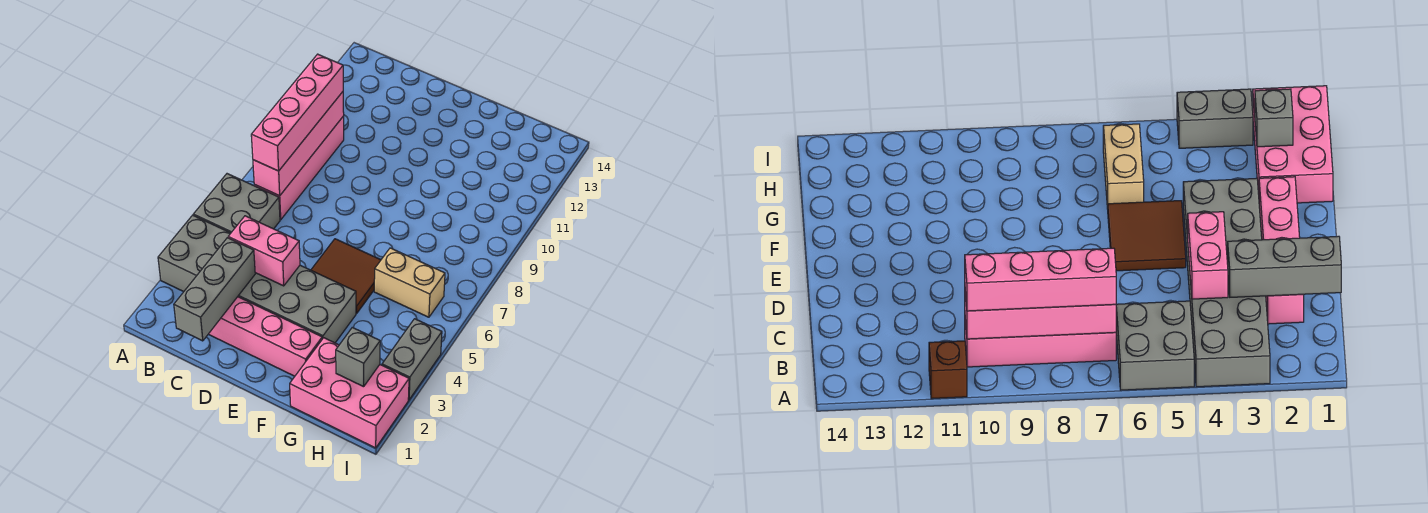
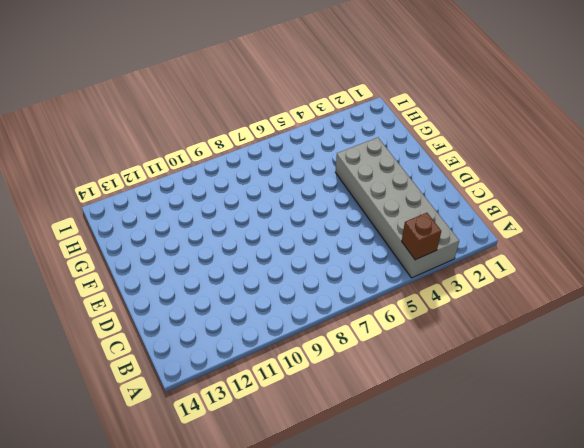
brown 1x1 brick [402,213,441,260] -> brown 1x1 brick moved to [929,341,967,399]
none -> grey 2x2 brick [193,174,280,233]
none -> pink 1x4 brick [254,116,344,220]
none -> pink 1x4 brick [209,297,322,376]

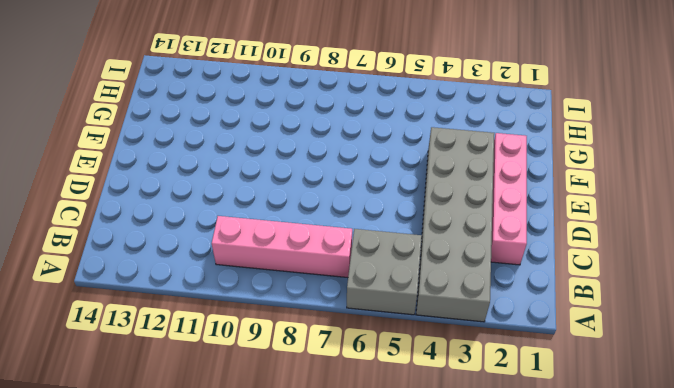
none -> brown 1x1 brick [929,341,967,399]
none -> brown 2x2 tile [311,239,381,313]
none -> pink 2x3 brick [290,338,409,448]

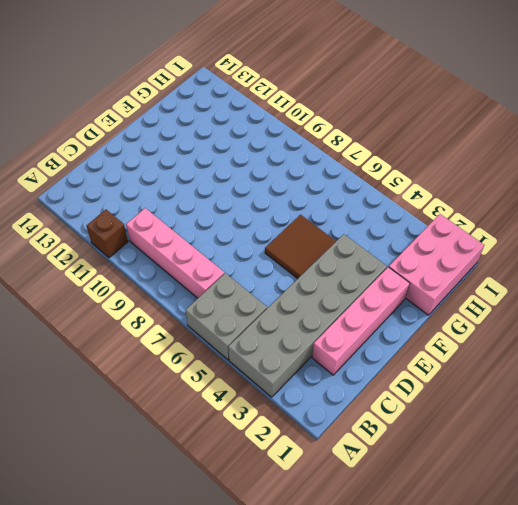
none -> tan 1x2 brick [374,248,445,317]
none -> grey 1x2 brick [382,319,442,400]
none -> pink 1x4 brick [253,92,344,196]

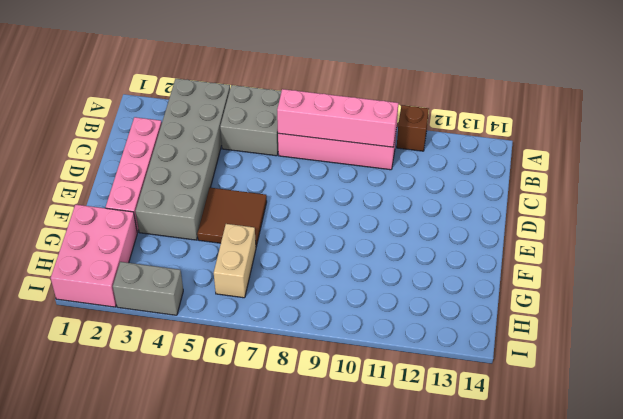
none -> grey 1x3 brick [174,238,255,341]
none -> pink 1x2 brick [228,216,300,286]
none -> grey 1x1 brick [336,327,380,387]

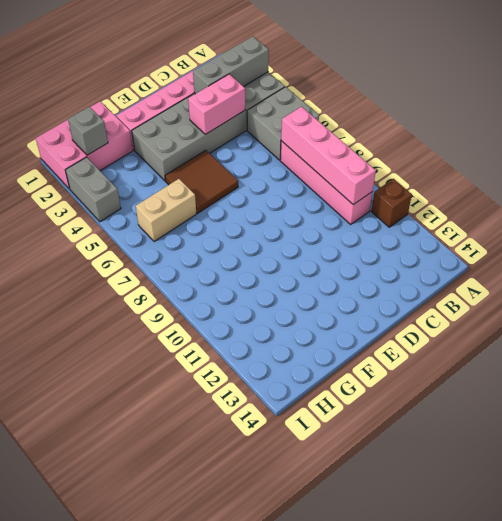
grey 1x3 brick [193,36,269,94] -> grey 1x3 brick turned to [174,238,255,341]
none -> pink 1x4 brick [251,54,343,171]

